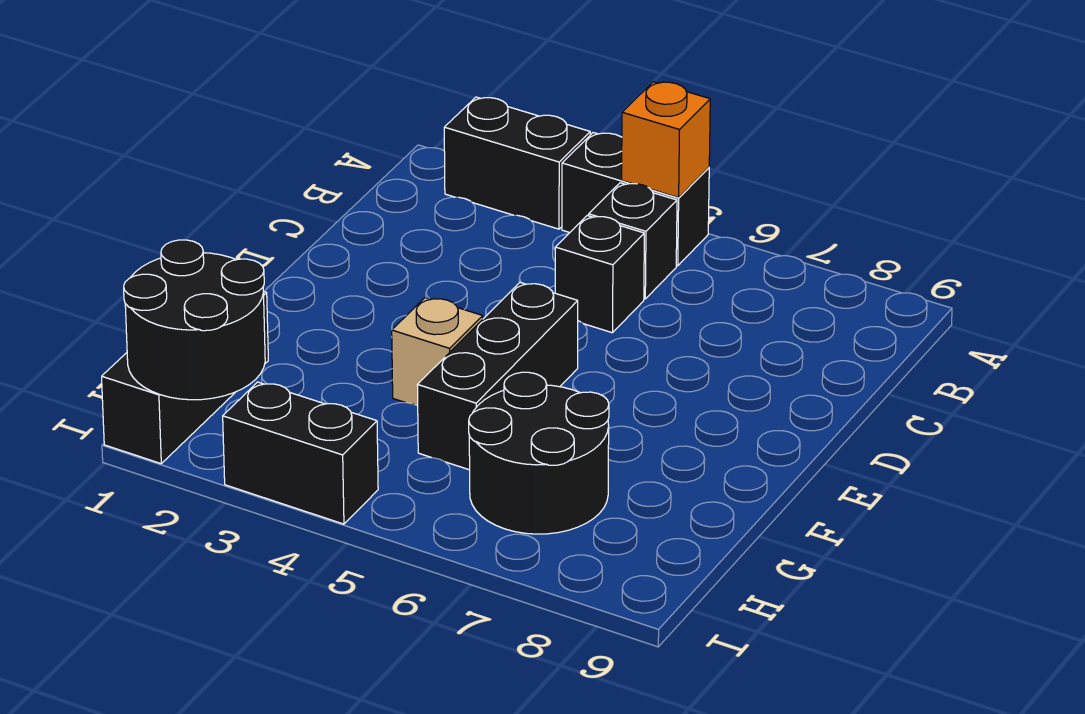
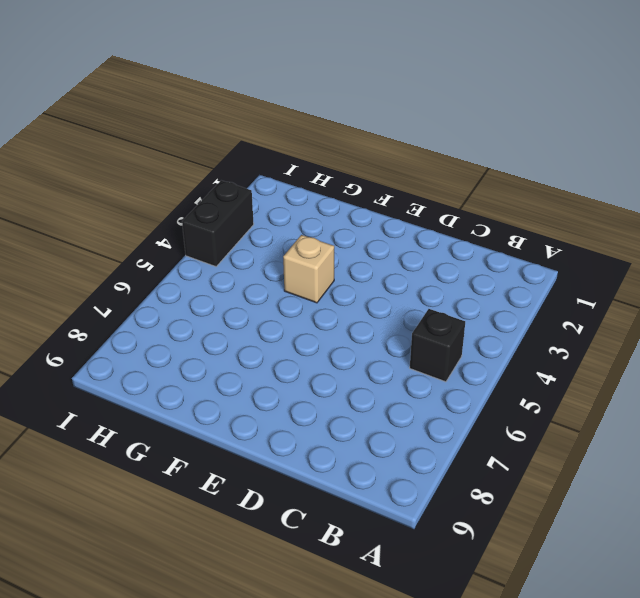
none -> black 1x2 brick [444,97,590,229]
none -> black 1x2 brick [562,133,709,266]

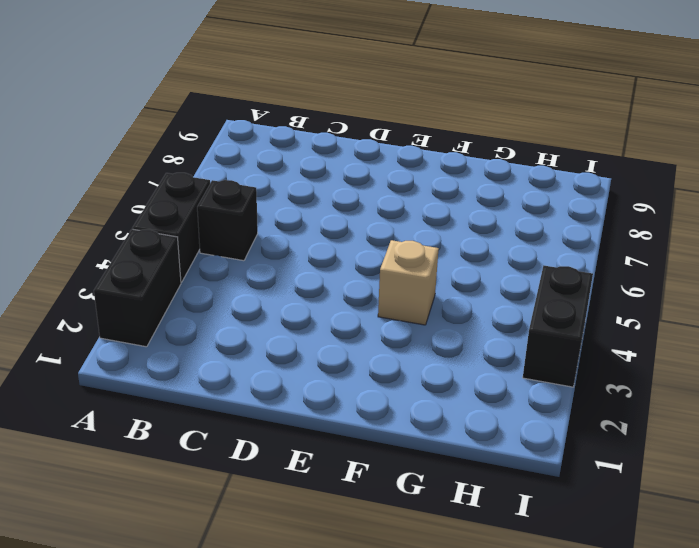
none -> black 1x1 brick [555,216,644,333]
none -> black 1x3 brick [417,283,578,470]

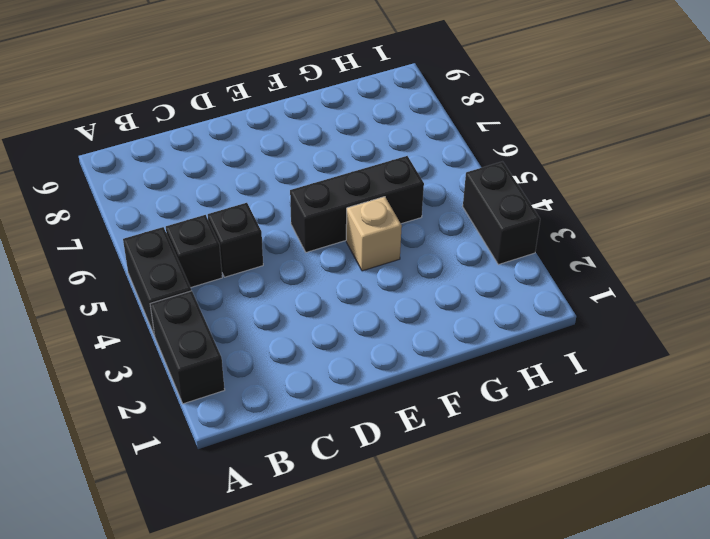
none -> black 1x3 brick [102,291,268,464]
none -> black 2x2 round brick [469,372,609,534]

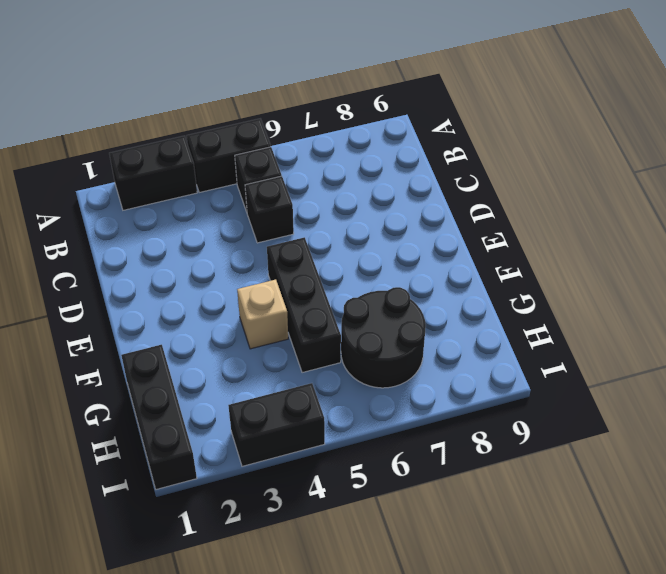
none -> orange 1x1 brick [622,82,710,198]
none -> black 2x2 round brick [124,240,265,400]

